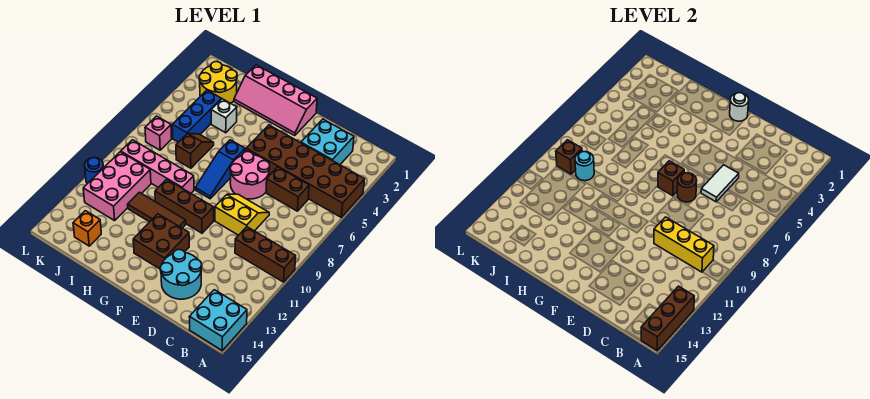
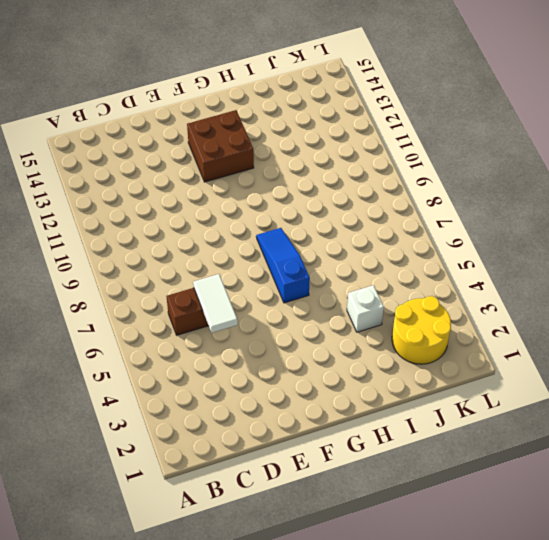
none -> brown 2x6 brick [246,125,365,217]
none -> brown 1x3 brick [235,227,296,282]
none -> cyan 2x2 brick [190,290,247,350]
none -> cyan 2x2 brick [301,119,354,165]

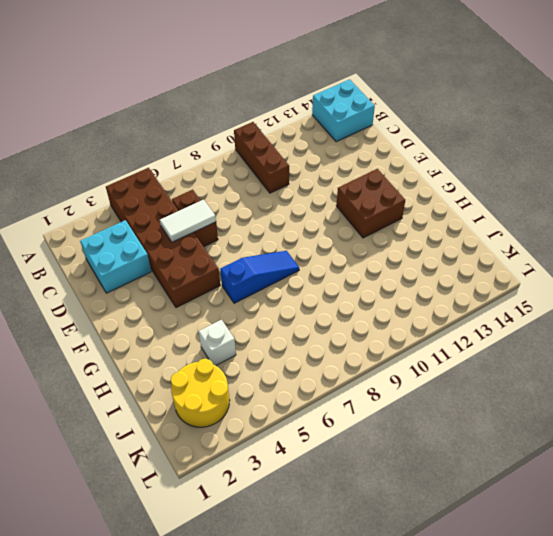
none -> yellow 2x2 slope [215,194,269,235]
none -> cyan 2x2 round brick [160,250,202,299]
none -> pink 2x2 round brick [230,152,270,199]
none -> pink 2x4 slope [234,65,317,136]

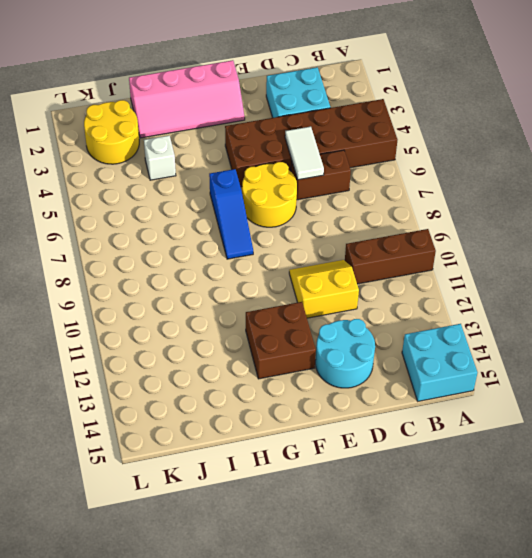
yellow 2x2 slope [289,260,359,318] -> yellow 2x2 slope moved to [215,194,269,235]
yellow 2x2 round brick [242,162,297,227] -> pink 2x2 round brick [230,152,270,199]
none -> brown 1x3 brick [155,179,214,233]
none -> brown 1x3 tile [128,192,186,228]
none -> pink 1x4 brick [121,140,194,193]
none -> brown 1x2 slope [176,133,214,168]

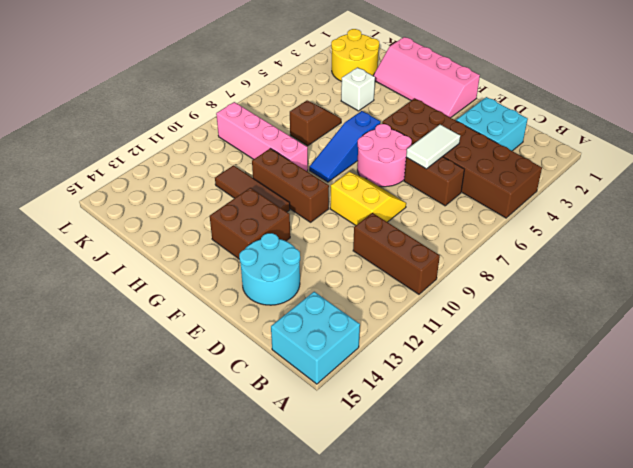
none -> blue 1x3 brick [172,90,221,142]
none -> pink 2x3 brick [83,152,151,221]
none -> orange 1x1 brick [73,211,101,246]
none -> pink 1x1 brick [145,116,172,150]

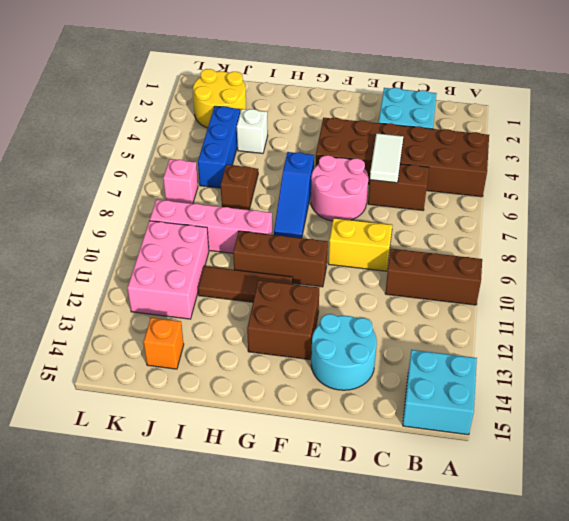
none -> pink 2x4 slope [234,65,317,136]
none -> blue 1x1 round brick [85,158,103,184]
none -> brown 1x3 brick [641,286,694,350]
none -> yellow 1x3 brick [654,217,714,272]

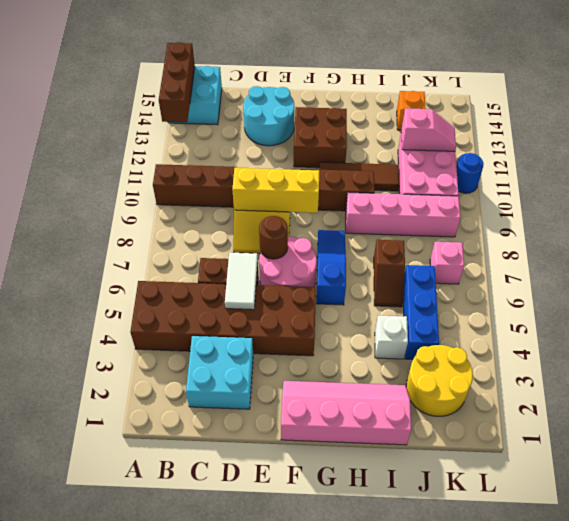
yellow 1x3 brick [232,168,319,213] -> yellow 1x3 brick moved to [654,217,714,272]
pink 1x2 slope [401,108,456,151] -> none
none -> white 1x1 round brick [730,93,749,121]
none -> brown 1x1 brick [658,161,684,196]
none -> cyan 1x1 round brick [575,152,594,181]
none -> brown 1x1 brick [556,140,582,174]

